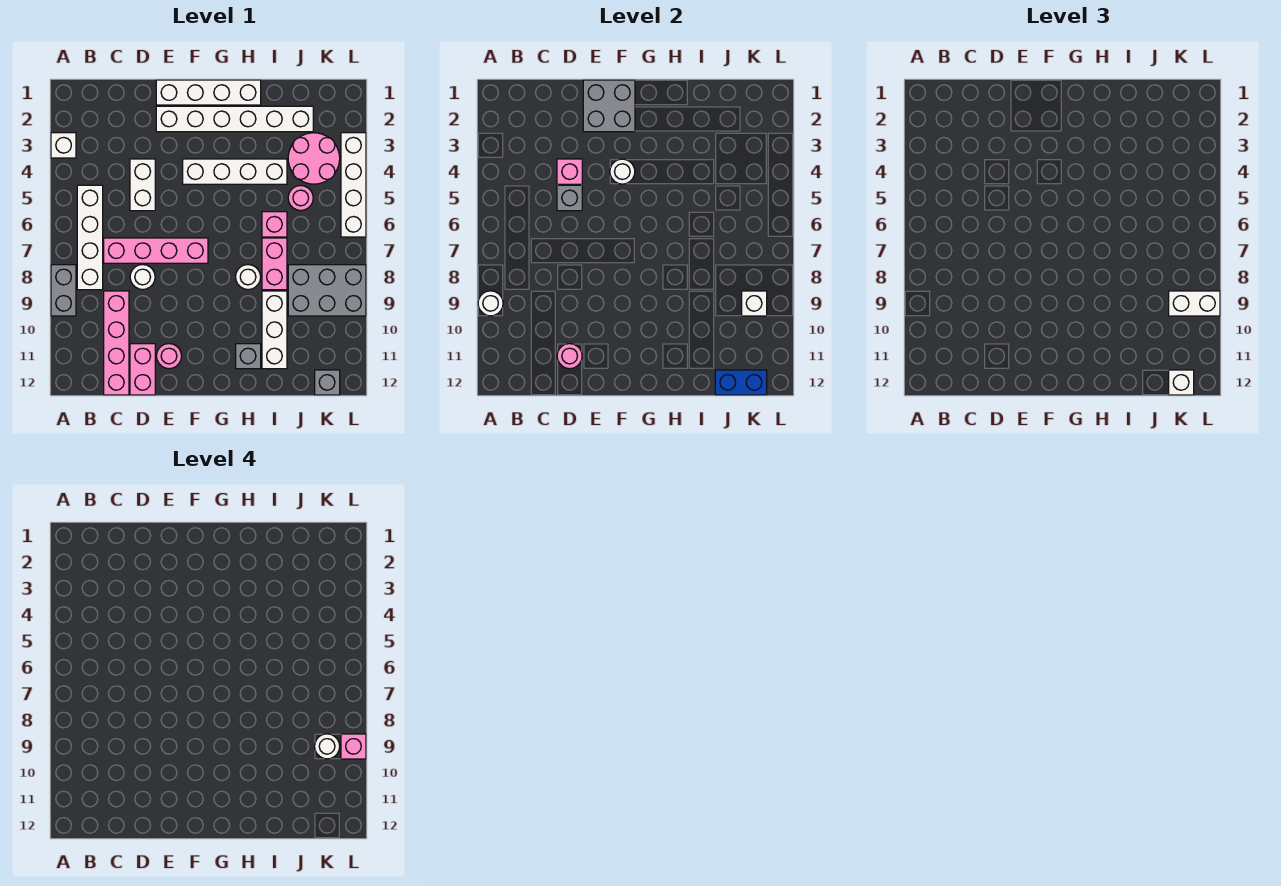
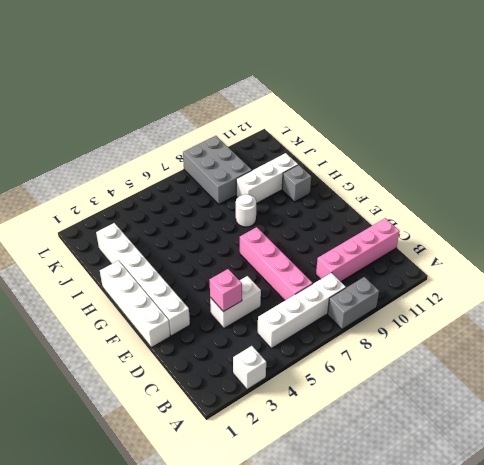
none -> white 1x1 round brick [130,265,155,290]
none -> pink 1x2 brick [130,344,155,395]
none -> pink 1x1 round brick [157,344,181,369]
none -> white 1x4 brick [183,159,287,184]

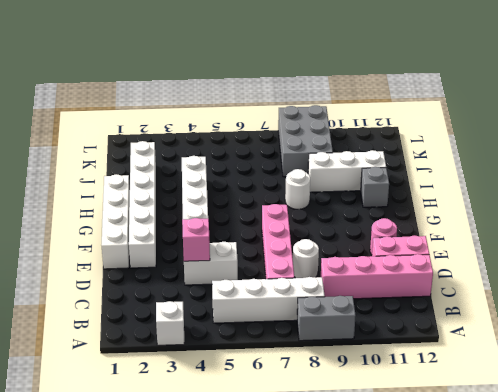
none -> pink 1x1 brick [262,212,287,237]
none -> pink 1x2 brick [262,238,287,290]
none -> pink 2x2 round brick [288,133,340,184]
none -> pink 1x1 round brick [288,186,313,211]

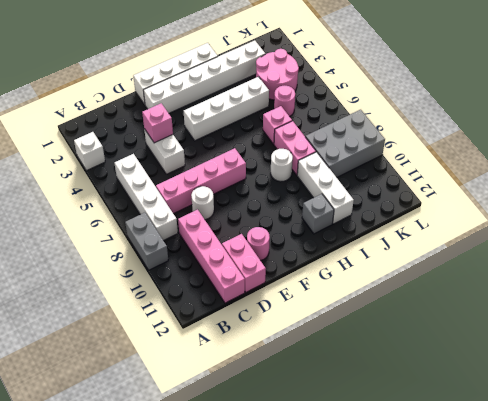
none -> grey 1x1 brick [315,370,340,395]
none -> white 1x4 brick [341,133,366,237]
none -> white 1x1 round brick [478,291,503,316]
none -> grey 1x1 brick [557,185,582,211]

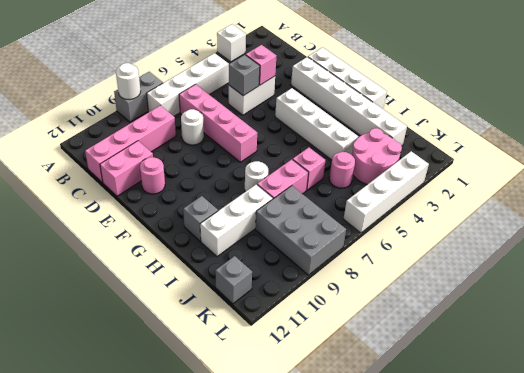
none -> pink 1x1 round brick [557,344,582,369]
none -> grey 2x2 brick [583,80,635,132]
none -> white 1x1 round brick [610,159,635,184]
none -> blue 1x2 brick [715,370,767,395]

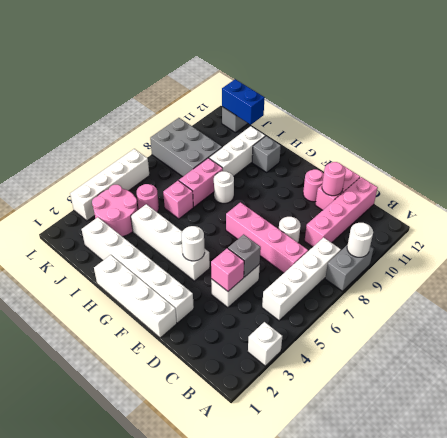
none -> grey 2x2 brick [583,80,635,132]
none -> white 1x1 brick [742,291,767,316]
none -> white 1x2 brick [1169,291,1220,316]
none -> white 1x1 brick [1169,370,1194,395]

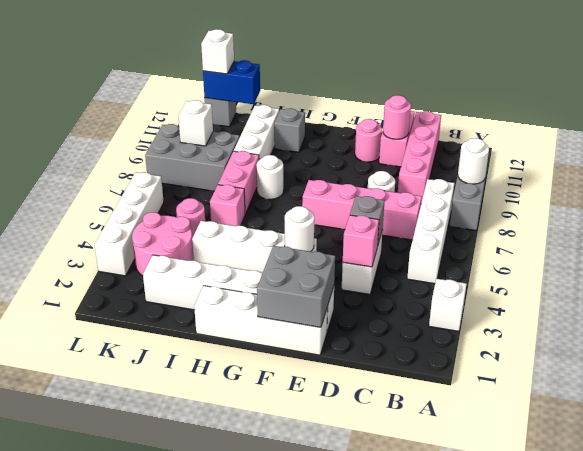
none -> white 1x2 brick [1169,291,1220,316]
none -> white 1x1 round brick [315,734,340,759]
none -> pink 1x1 brick [341,734,366,759]

